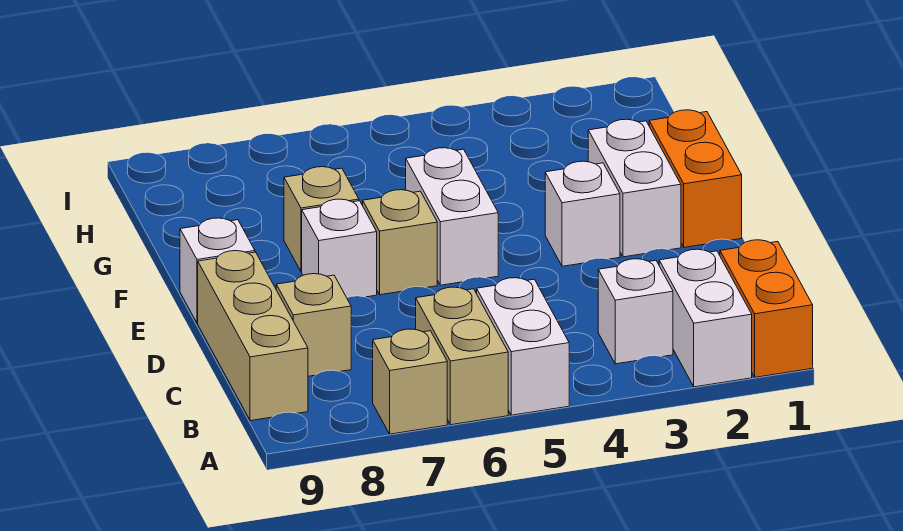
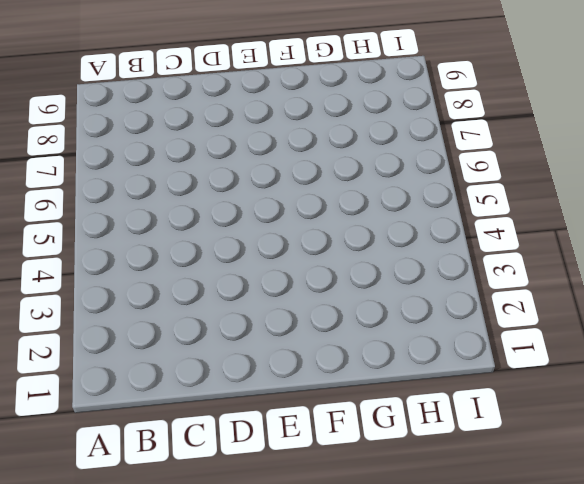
none -> orange 1x2 brick [720,240,813,377]
none -> white 1x2 brick [659,249,752,387]
none -> white 1x2 brick [477,278,569,415]

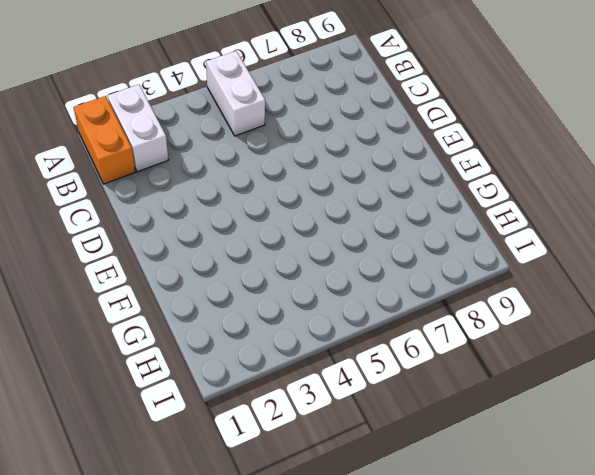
none -> tan 1x2 brick [416,287,508,425]
none -> tan 1x1 brick [373,329,447,434]
none -> white 1x1 brick [598,259,673,364]

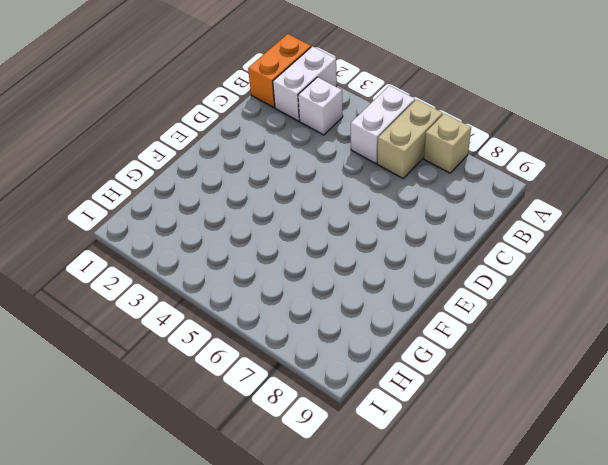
none -> tan 1x3 brick [198,251,308,421]
none -> tan 1x1 brick [276,274,351,376]
none -> orange 1x2 brick [649,110,742,247]

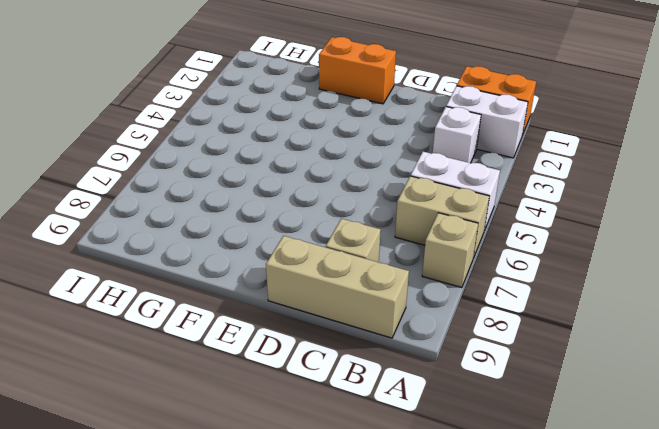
none -> white 1x2 brick [588,119,681,257]
none -> white 1x1 brick [545,161,620,266]
none -> white 1x2 brick [406,148,498,285]

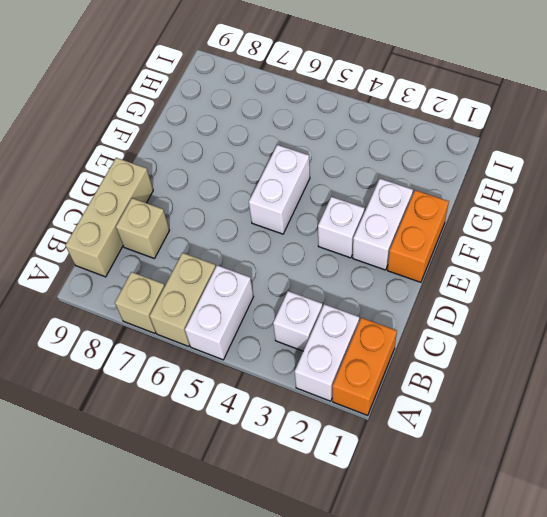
none -> tan 1x1 brick [363,190,437,295]
none -> white 1x1 brick [302,199,377,298]
none -> white 1x1 brick [180,218,255,323]

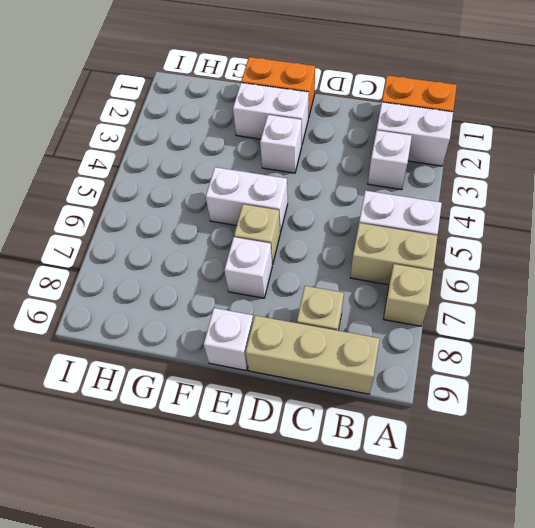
none -> tan 1x1 brick [284,167,359,272]

